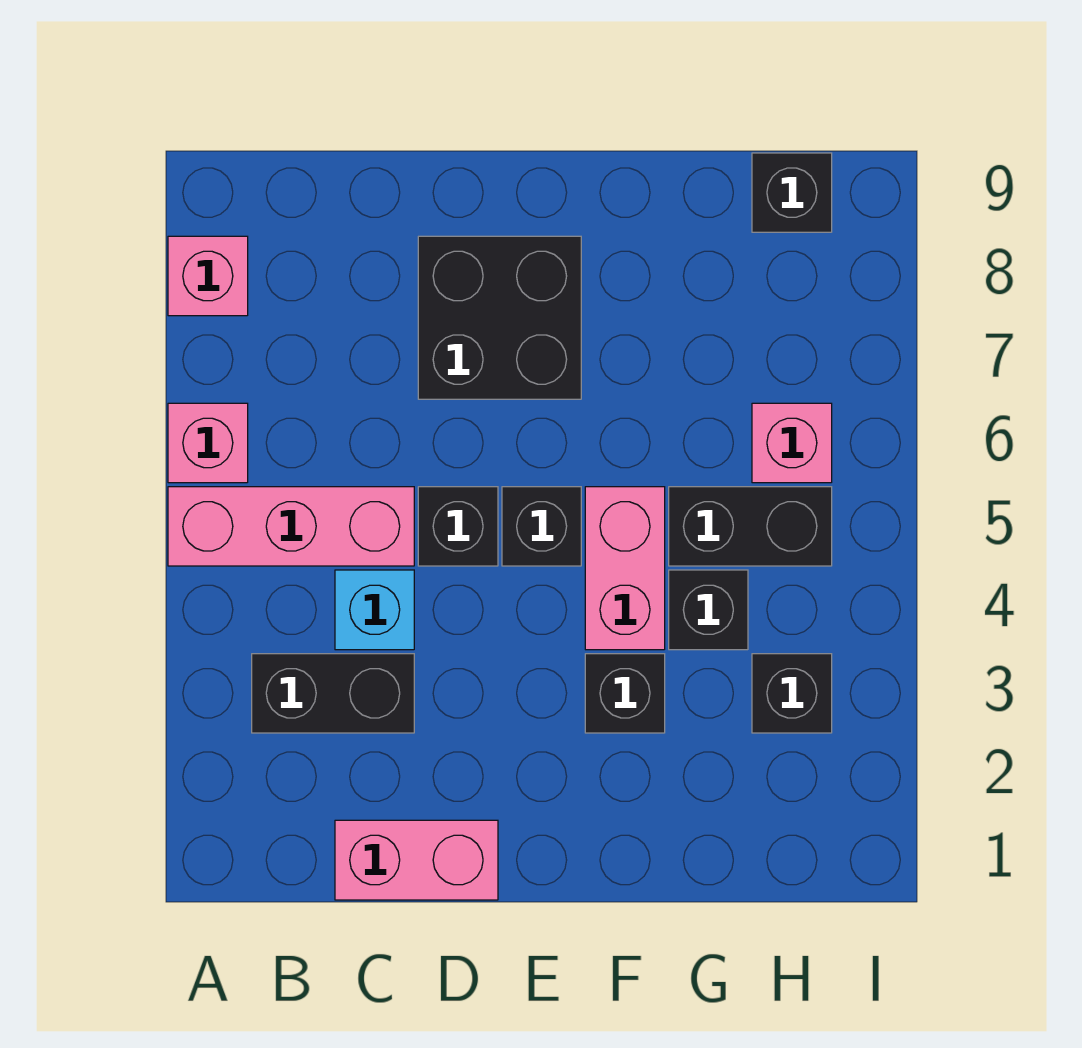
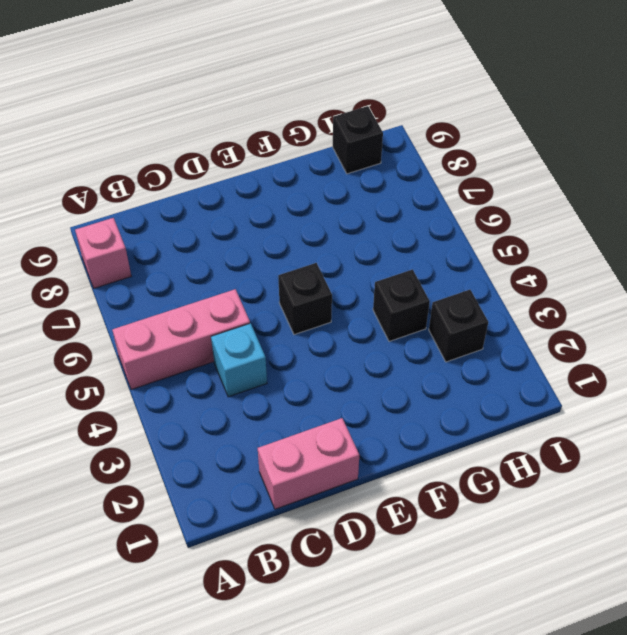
none -> pink 1x1 brick [168,403,248,483]
none -> black 1x2 brick [252,654,414,733]
none -> black 1x1 brick [418,487,498,566]

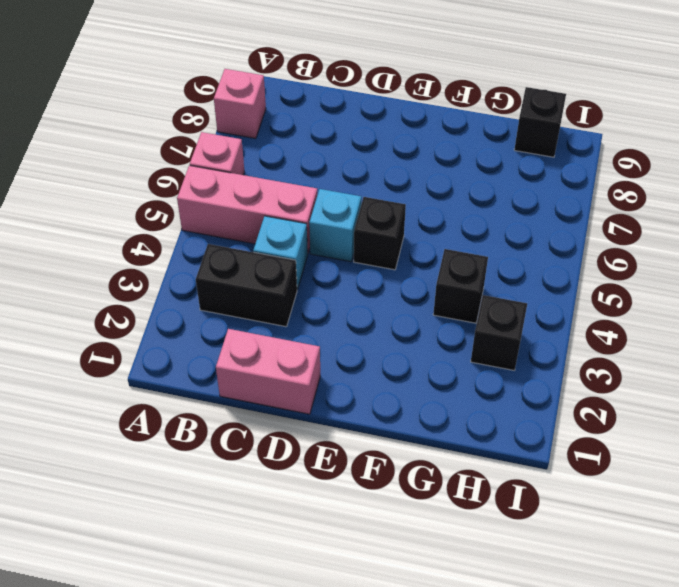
cyan 1x1 brick [309,189,361,262] -> black 1x1 brick [418,487,498,566]
none -> black 2x2 brick [418,236,581,399]
none -> black 1x1 brick [585,654,665,733]
none -> pink 1x2 brick [585,487,665,650]

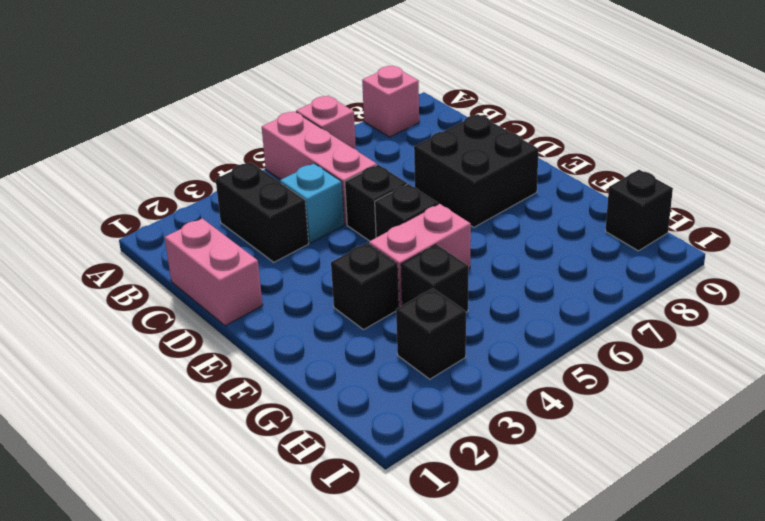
none -> black 1x2 brick [669,487,832,566]
none -> pink 1x1 brick [752,403,832,483]

